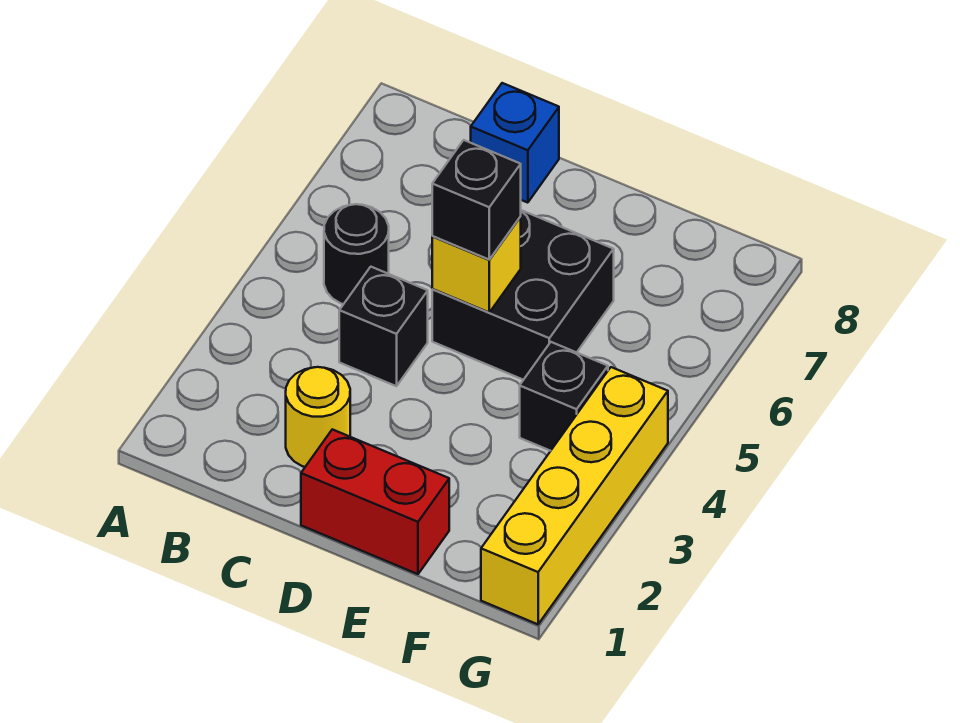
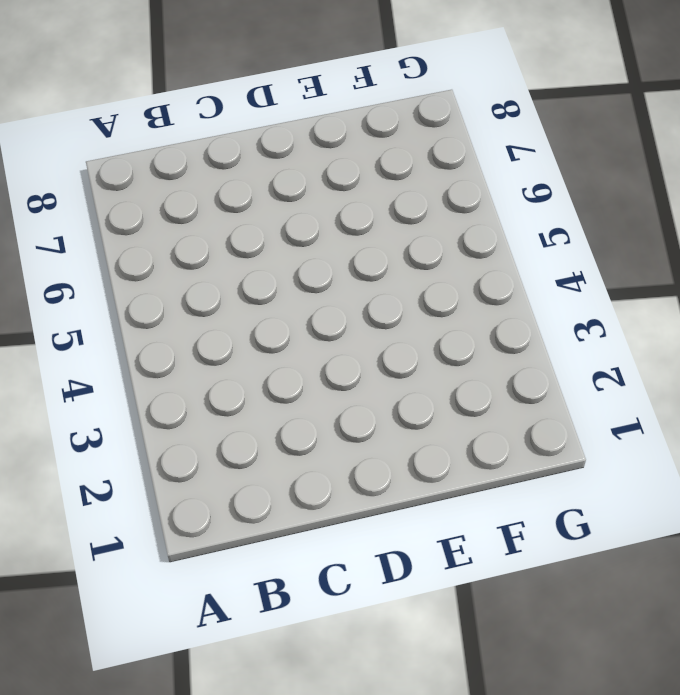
none -> black 1x1 round brick [324,204,389,304]
none -> yellow 1x1 round brick [286,367,350,467]

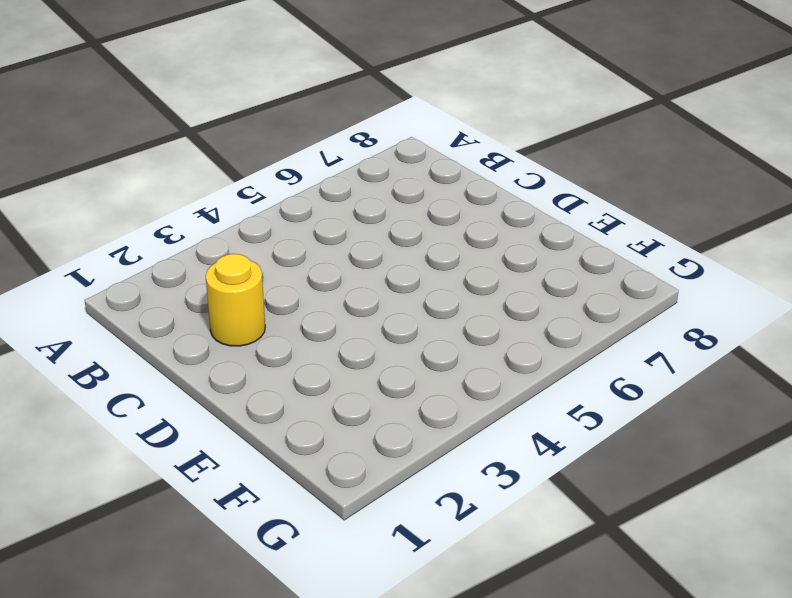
none -> black 1x1 round brick [324,204,389,304]
none -> black 1x1 brick [339,267,428,386]

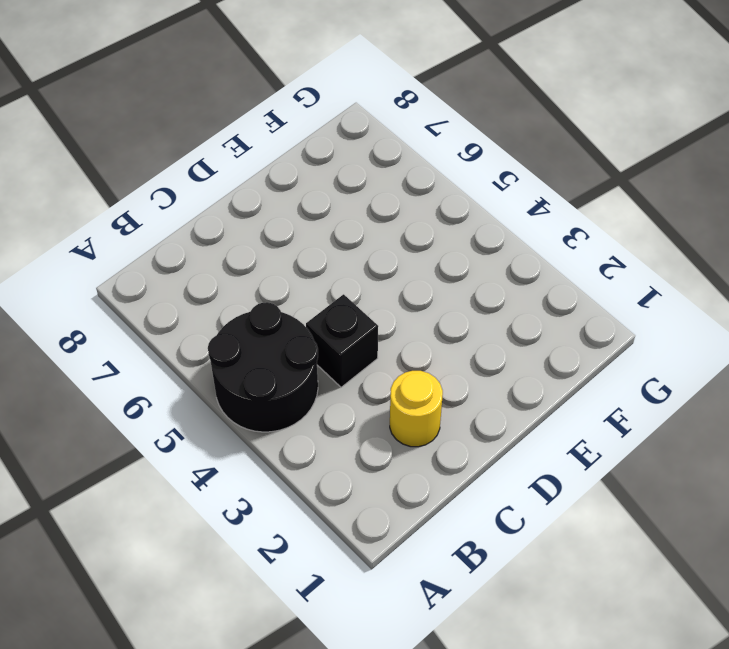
black 2x2 round brick [208,302,318,432] -> black 1x1 round brick [324,204,389,304]
none -> blue 1x1 brick [471,83,559,203]
none -> red 1x2 brick [301,429,449,574]

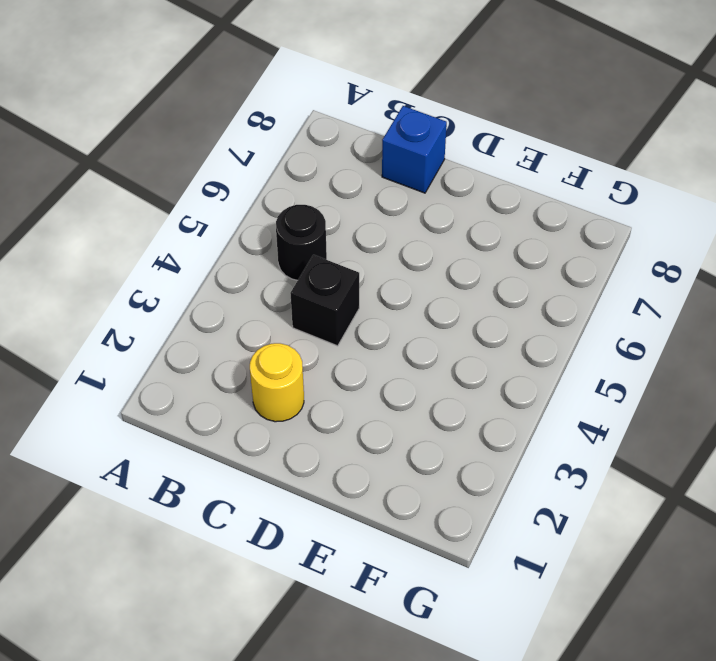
none -> red 1x2 brick [301,429,449,574]
none -> black 2x2 brick [432,210,614,380]

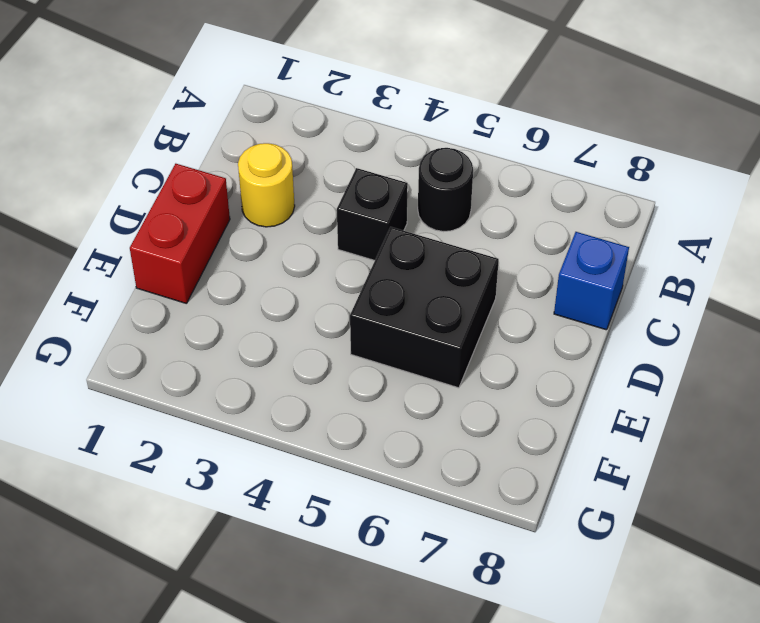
none -> black 1x1 brick [520,342,608,451]
none -> yellow 1x4 brick [481,367,668,624]

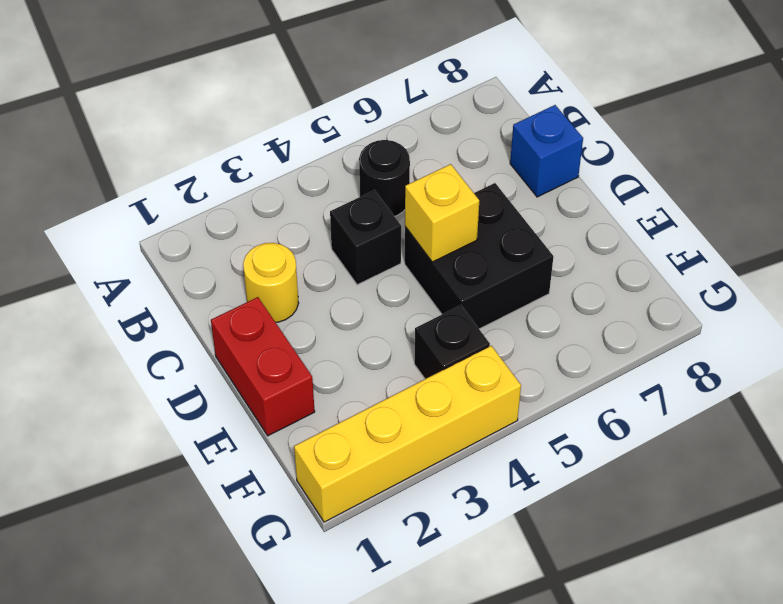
none -> black 1x1 brick [432,140,521,260]

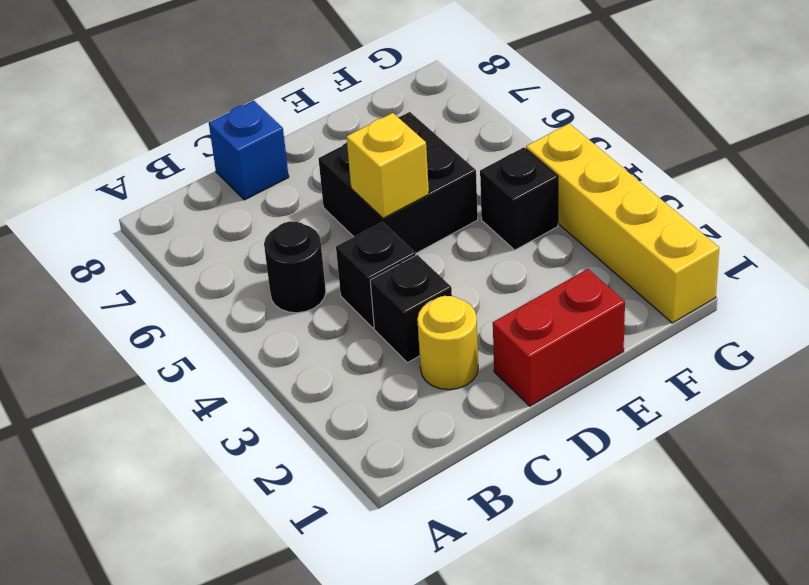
black 1x1 brick [370,255,452,363] -> black 1x1 brick moved to [432,140,521,260]

